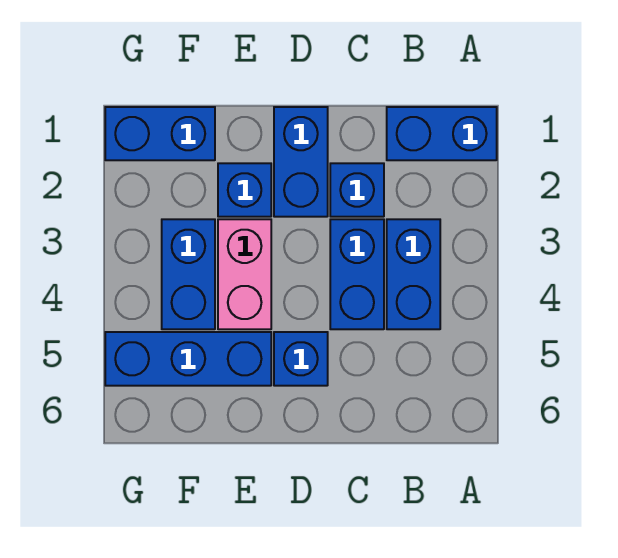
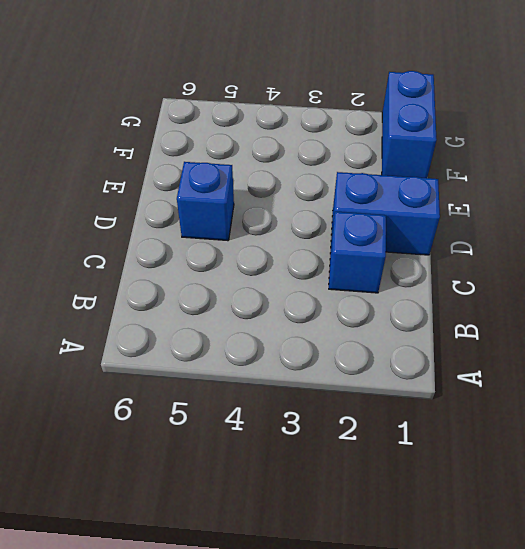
none -> blue 1x2 brick [387,107,497,160]
none -> blue 1x2 brick [387,219,440,329]

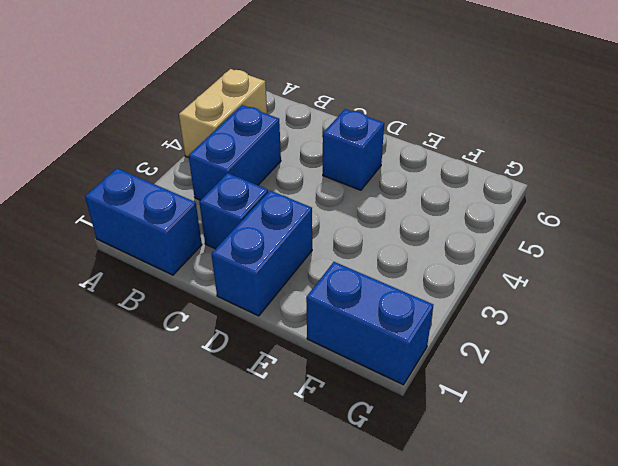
tan 1x2 brick [179,69,267,158] -> none
none -> blue 1x2 brick [330,219,384,329]
none -> blue 1x1 brick [218,163,271,217]

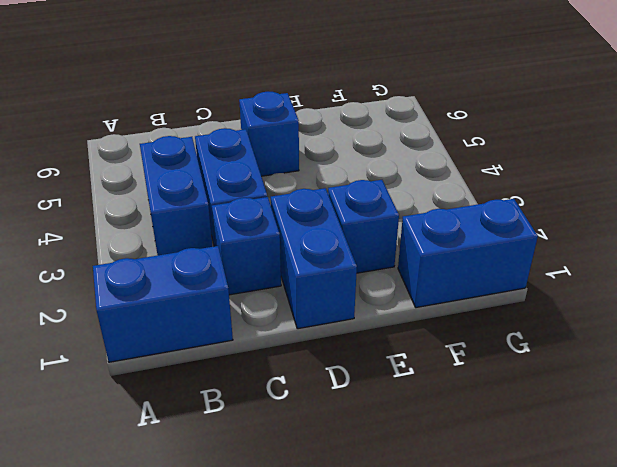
none -> pink 1x2 brick [218,219,271,329]
none -> blue 1x3 brick [105,332,271,386]

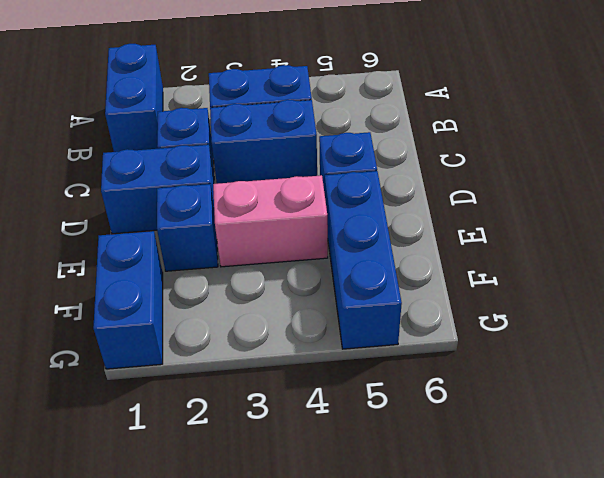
none -> blue 1x2 brick [162,219,215,329]

